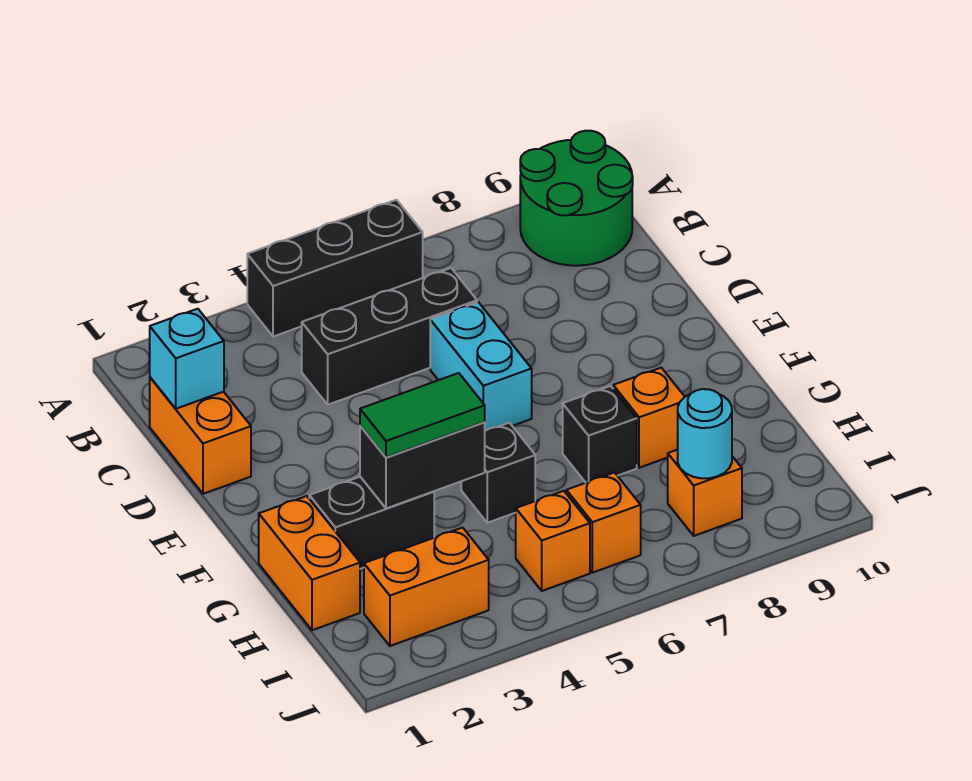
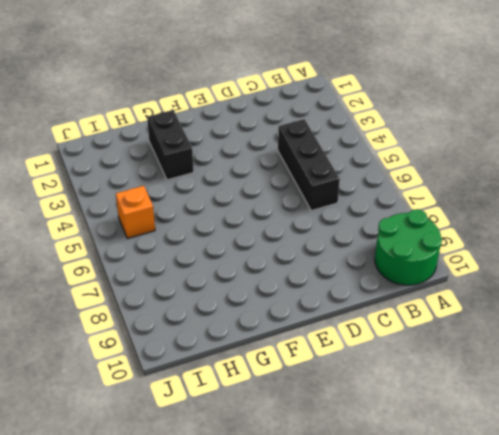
none -> black 1x3 brick [247,200,423,337]
none -> orange 1x2 brick [150,377,251,494]
none -> cyan 1x2 brick [430,302,532,431]

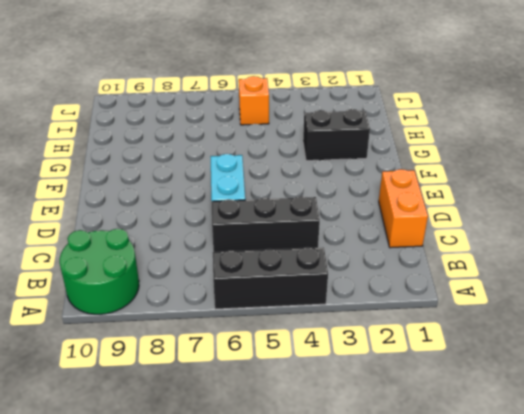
none -> orange 1x2 brick [259,496,360,630]
none -> black 1x1 brick [461,423,535,523]
none -> black 1x1 brick [563,386,637,483]

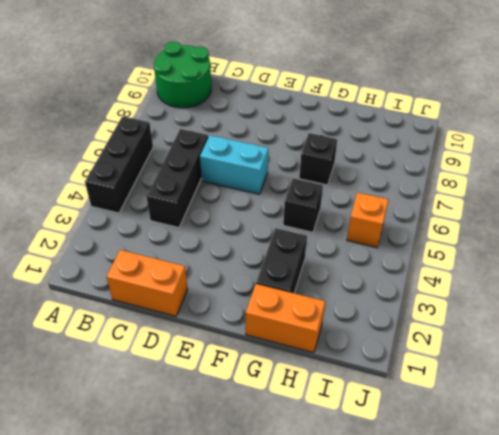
none -> orange 1x1 brick [613,368,685,468]
none -> orange 1x2 brick [364,528,489,646]
none -> orange 1x1 brick [566,473,641,573]

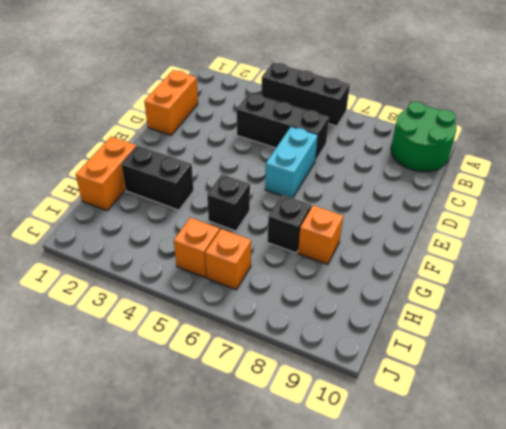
none -> orange 1x2 brick [364,528,489,646]
none -> orange 1x1 brick [668,450,742,536]
none -> cyan 1x1 brick [150,309,224,409]

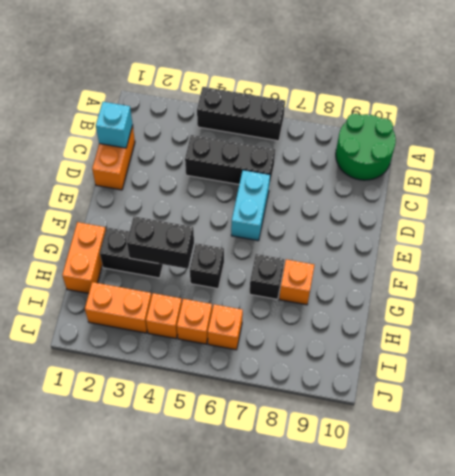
orange 1x1 brick [146,293,182,339] -> orange 1x1 brick moved to [668,450,742,536]
none -> cyan 1x1 round brick [678,389,732,478]
none -> green 1x2 tile [360,373,485,457]

